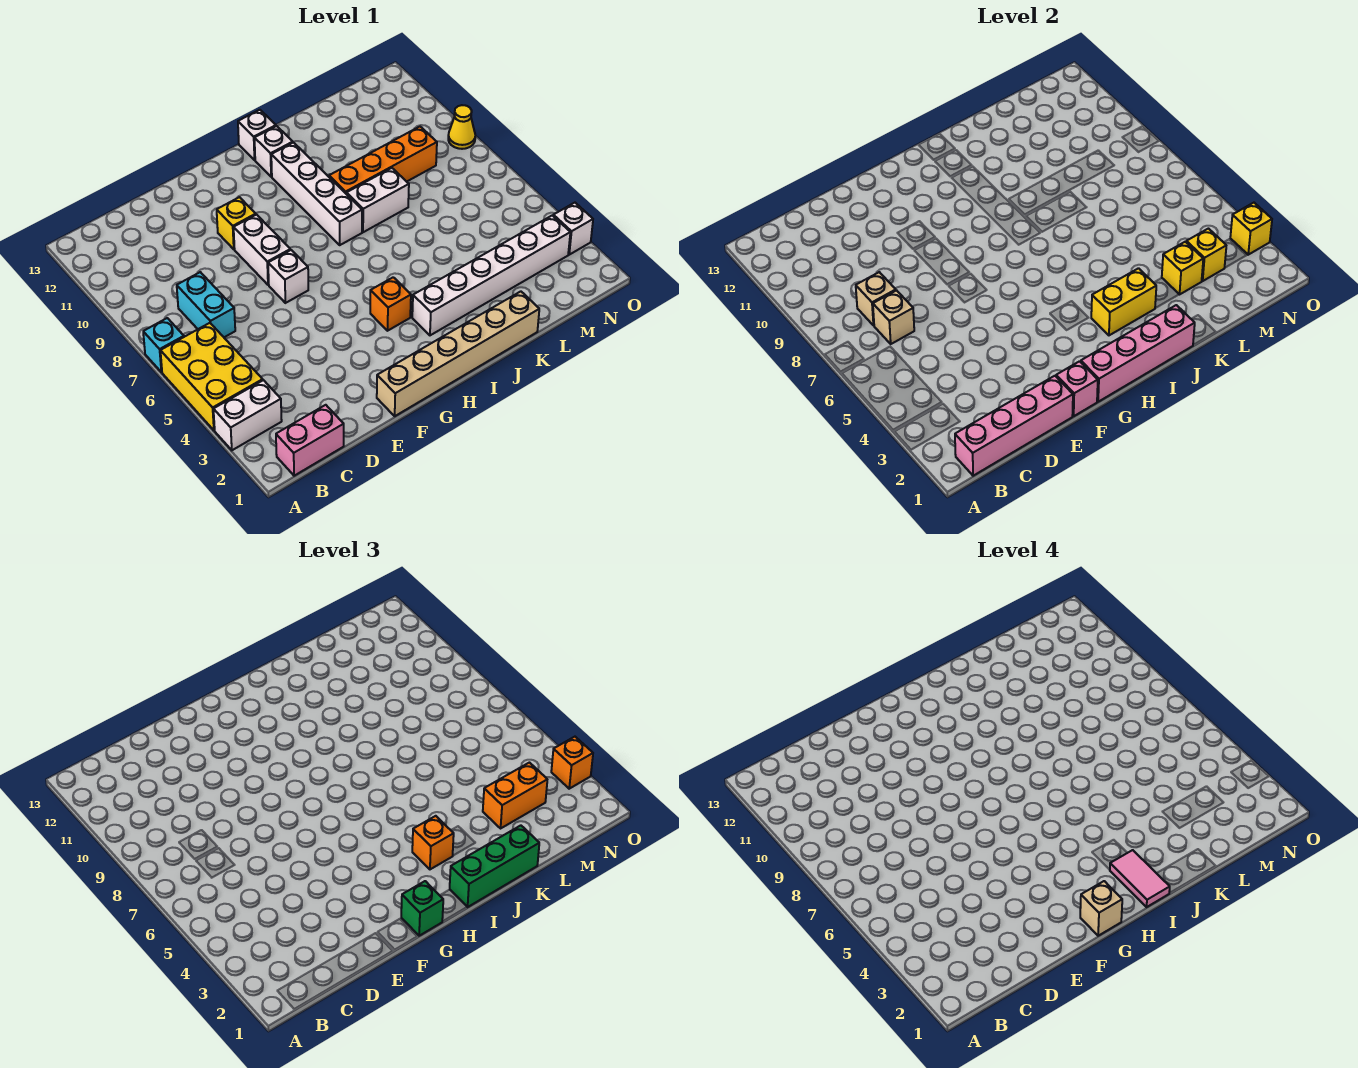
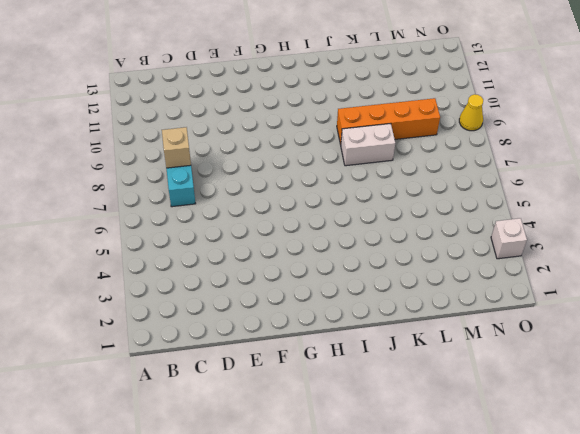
none -> white 1x2 brick [214,380,282,450]
none -> yellow 2x3 brick [160,323,263,430]
none -> cyan 1x1 brick [143,318,184,372]
none -> pink 1x2 brick [276,405,344,476]

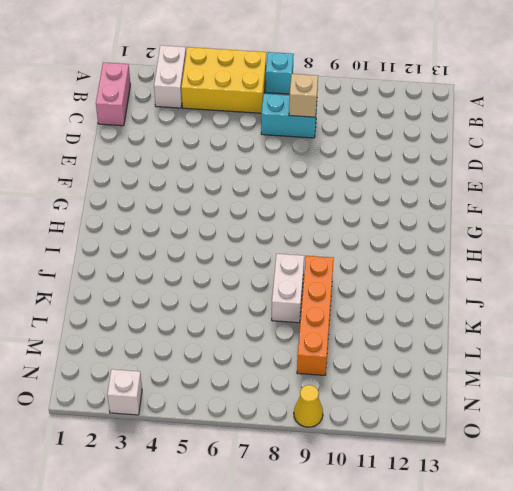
none -> tan 1x6 brick [377,291,539,416]
none -> white 1x1 brick [268,250,308,303]
none -> white 1x2 brick [234,215,290,285]
none -> yellow 1x1 brick [217,197,256,249]

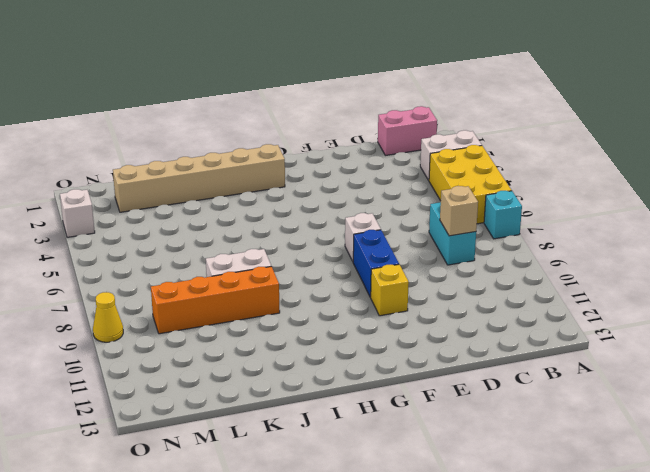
blue 1x2 brick [353,230,399,297] -> white 1x2 brick [234,215,290,285]
tan 1x6 brick [113,144,285,212] -> tan 1x6 brick moved to [377,291,539,416]
none -> orange 1x1 brick [370,277,411,331]
none -> white 1x6 brick [412,215,570,335]
none -> white 1x4 brick [271,143,362,245]
none -> white 1x1 brick [255,126,293,177]

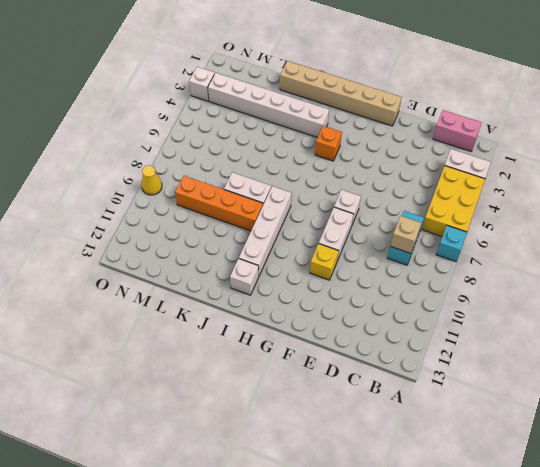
none -> white 1x1 brick [238,110,276,160]
none -> pink 1x4 brick [955,376,1073,476]
none -> tan 1x1 brick [873,290,914,344]
none -> pink 1x1 brick [1056,361,1098,416]

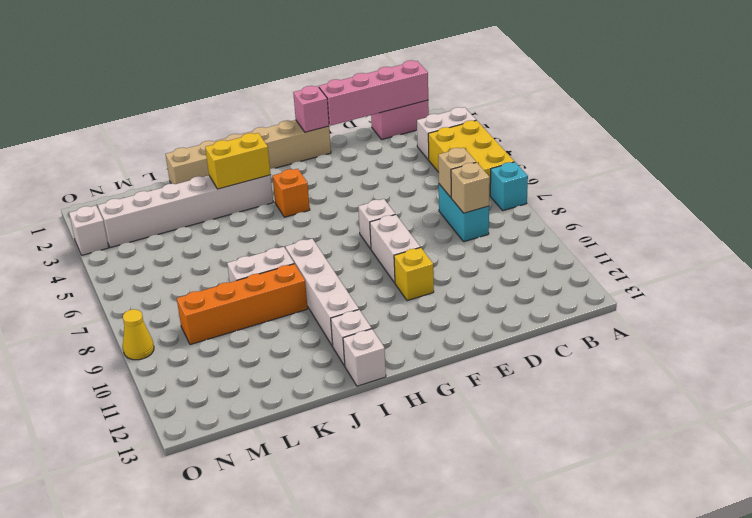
none -> pink 1x4 brick [1081,305,1195,402]
none -> yellow 1x1 brick [1162,242,1203,295]
none -> yellow 1x1 brick [1186,229,1226,281]
none -> yellow 1x1 brick [1230,203,1272,255]

